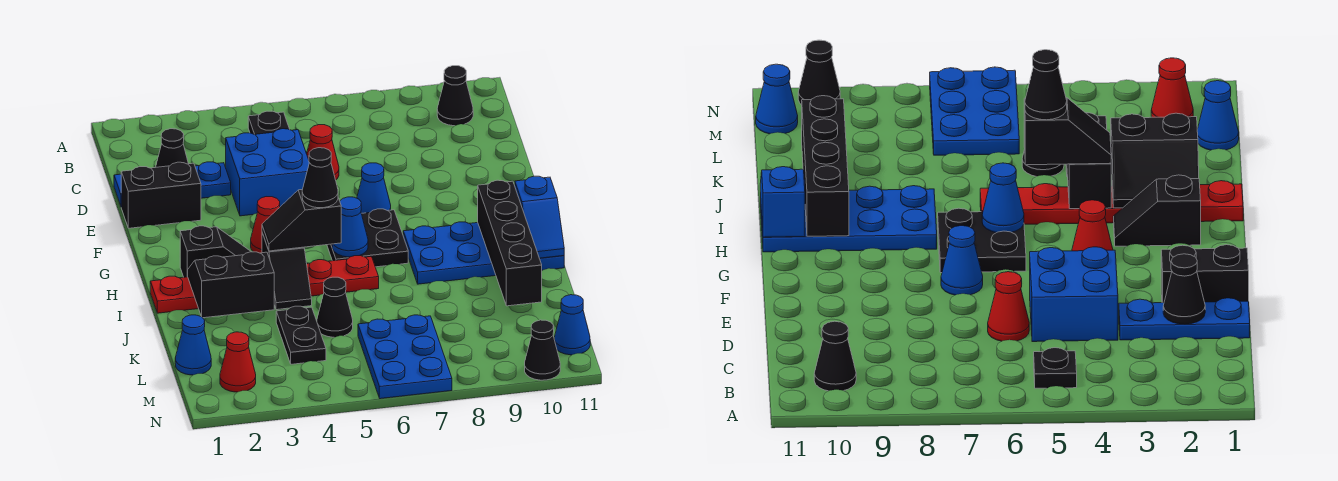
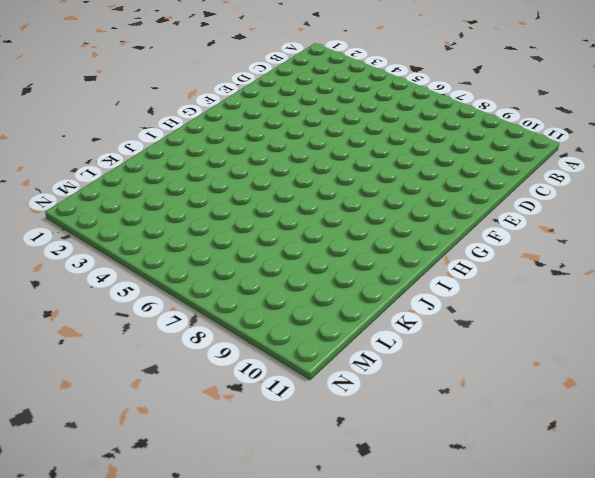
none -> black 1x1 plate [248,111,290,134]
none -> black 1x1 cone [437,66,473,126]
none -> blue 1x3 plate [114,162,231,206]

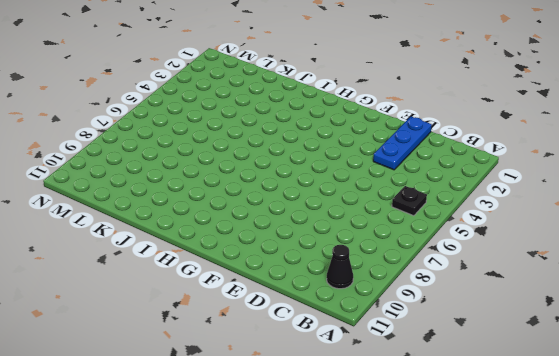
none -> blue 2x2 brick [226,129,309,216]
none -> red 1x1 cone [307,125,339,180]
none -> black 1x2 brick [121,162,201,228]

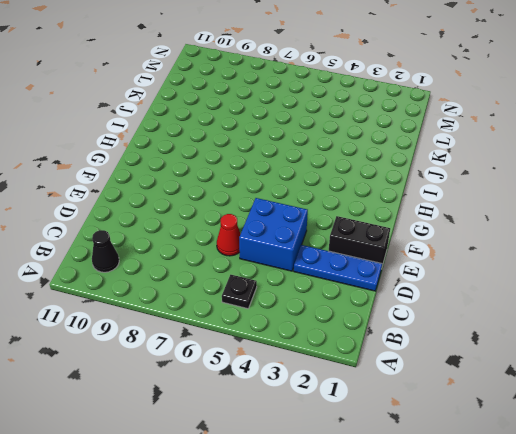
none -> blue 1x1 cone [357,163,391,213]
none -> red 1x1 cone [251,197,280,253]
none -> black 2x2 plate [327,209,408,267]

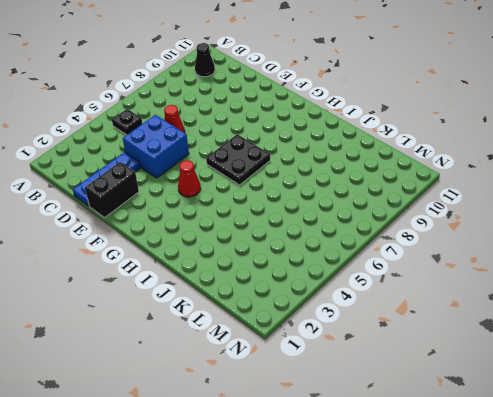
none -> blue 1x1 cone [357,163,391,213]
none -> black 1x2 slope [180,226,251,277]
none -> blue 2x4 plate [403,222,564,284]

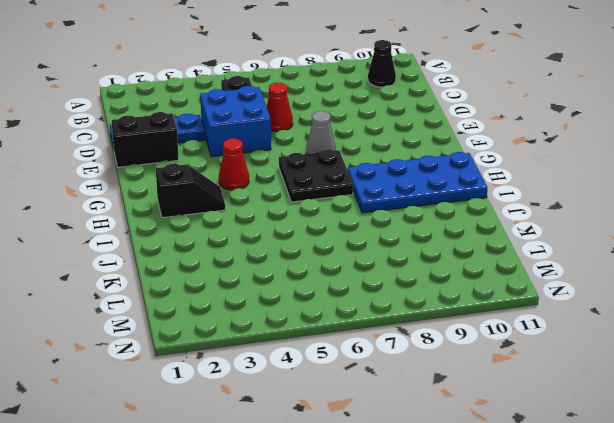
grey 1x1 cone [306,111,336,154] -> blue 1x1 cone [357,163,391,213]
none -> red 1x6 plate [150,256,379,313]
none -> black 1x2 plate [276,306,326,364]
none -> black 1x1 cone [317,277,353,337]

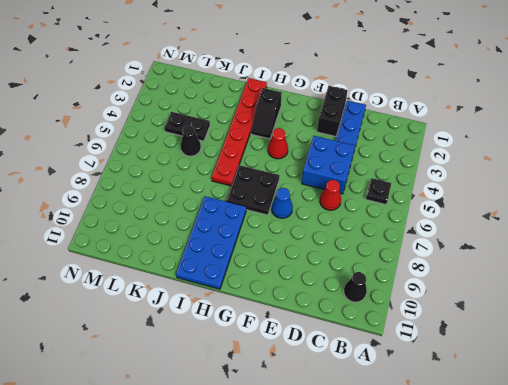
none -> blue 1x1 cone [175,315,211,375]
none -> blue 2x3 plate [358,315,452,399]
none -> red 1x1 cone [220,332,256,392]

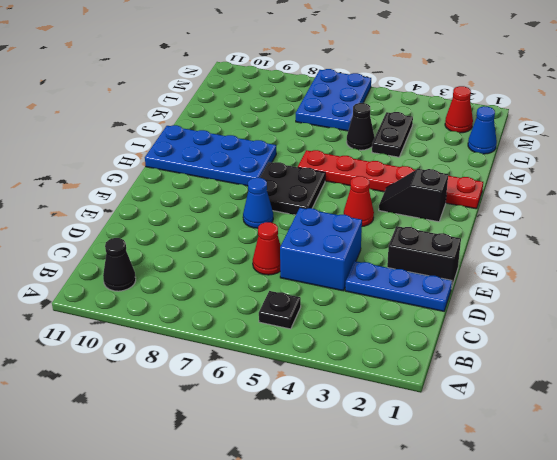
none -> blue 1x1 cone [554,295,590,355]
none -> black 1x1 cone [525,320,560,380]
none -> black 1x1 cone [156,129,188,167]

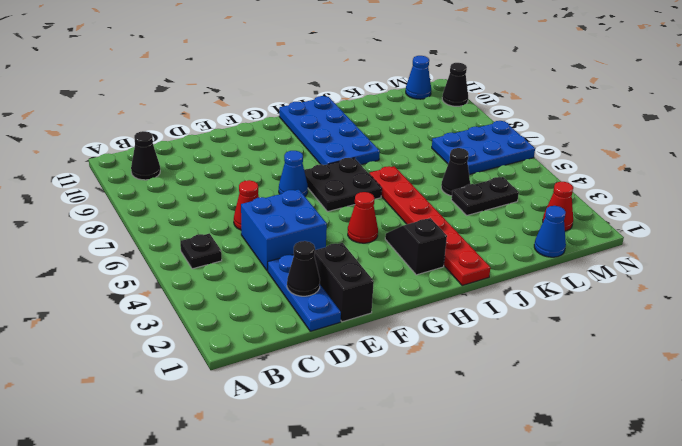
none -> blue 1x1 cone [332,197,368,257]
none -> black 1x4 brick [478,180,542,306]
none -> blue 1x2 slope [515,176,564,258]

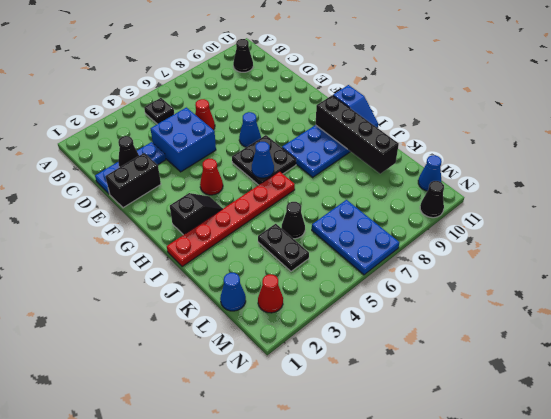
none -> black 2x2 slope [188,252,274,318]
none -> black 1x2 slope [262,233,312,310]
none -> black 1x2 slope [262,190,341,251]

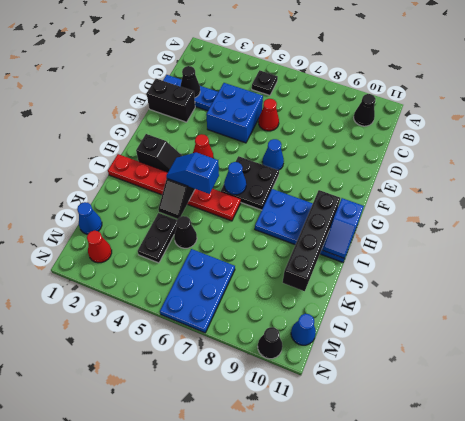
blue 1x2 slope [166,152,219,194] -> black 1x2 slope [262,190,341,251]
none -> black 2x2 slope [188,252,274,318]
none -> black 1x1 cone [302,148,338,208]

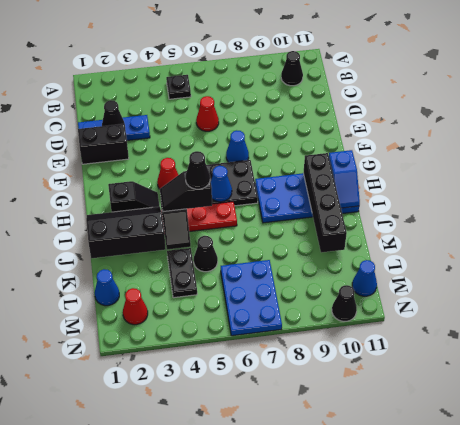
black 2x3 slope [86,207,166,258] -> black 2x2 slope [188,252,274,318]
none -> blue 2x2 brick [226,129,309,216]

